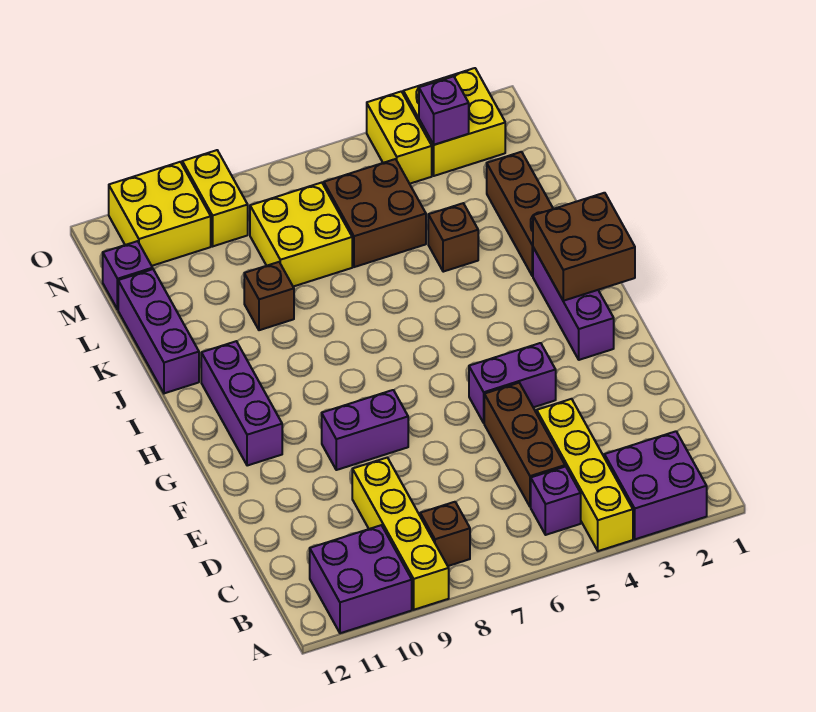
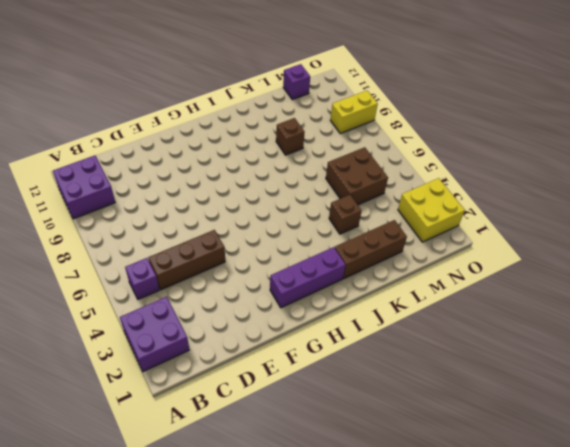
none -> yellow 1x4 brick [537,399,633,551]
none -> yellow 1x4 brick [352,458,449,610]
none -> brown 1x1 brick [420,502,470,566]

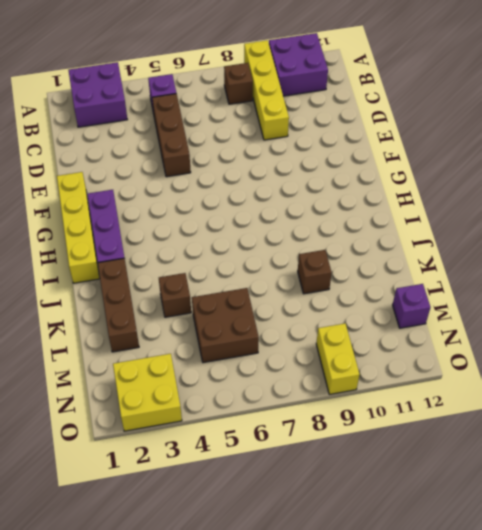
yellow 1x4 brick [57,172,100,283] -> yellow 1x4 brick moved to [537,399,633,551]
none -> purple 1x2 brick [469,343,556,423]
none -> purple 1x2 brick [322,390,408,470]
none -> purple 1x3 brick [201,341,282,466]

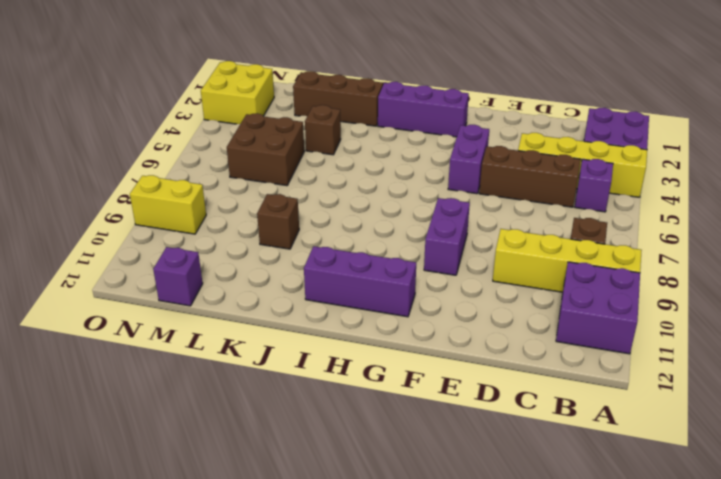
none -> purple 1x3 brick [118,269,199,393]
none -> yellow 2x2 brick [250,183,352,287]
none -> yellow 1x2 brick [367,91,432,184]

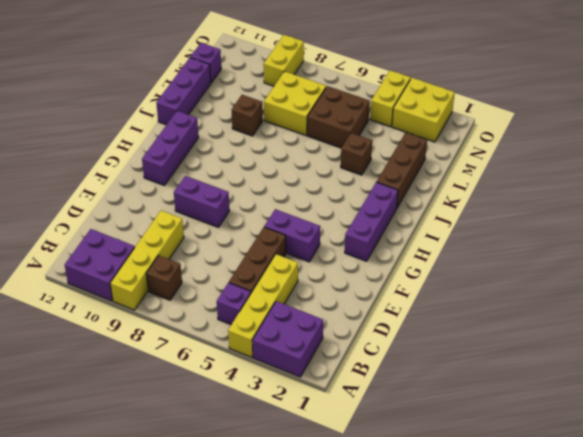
none -> yellow 2x2 brick [109,162,211,266]
none -> brown 2x2 brick [533,193,635,301]
none -> purple 1x1 brick [419,76,469,145]

